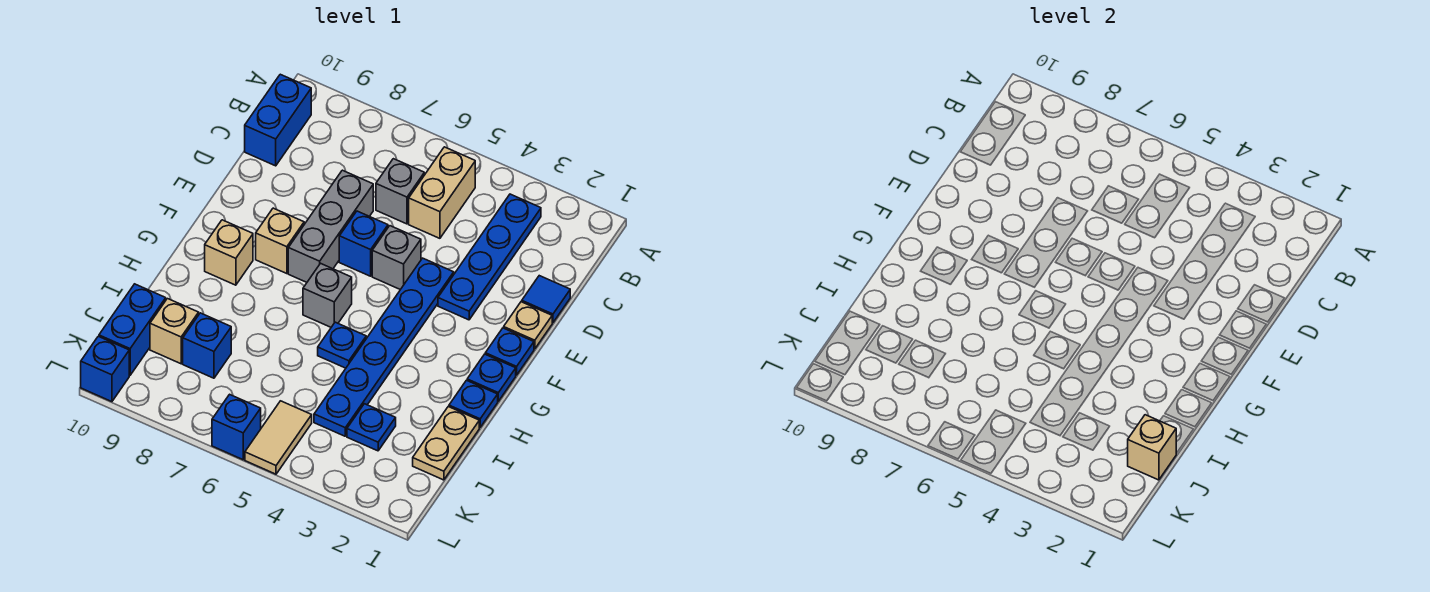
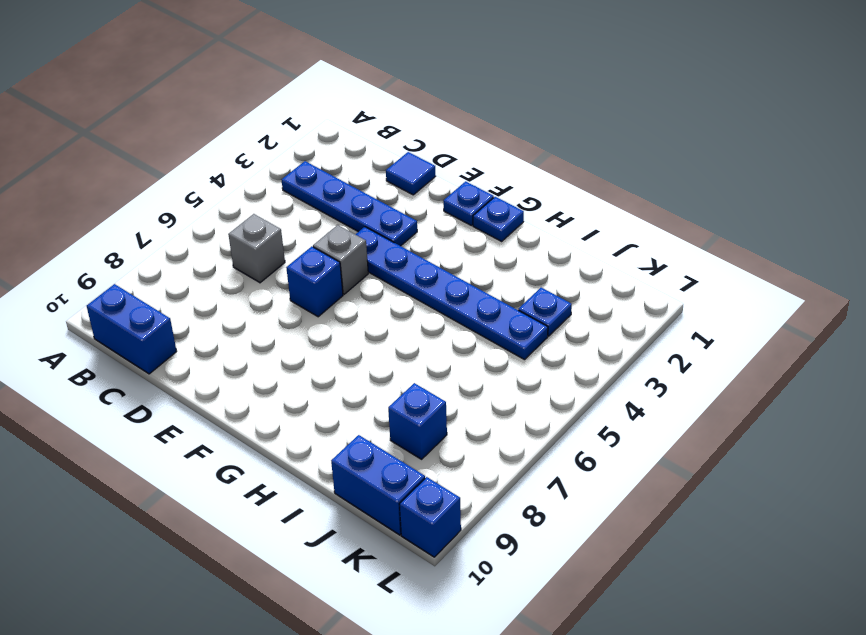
none -> tan 1x2 brick [409,147,475,238]
none -> grey 1x3 brick [288,170,373,282]
none -> tan 1x1 plate [504,302,552,349]

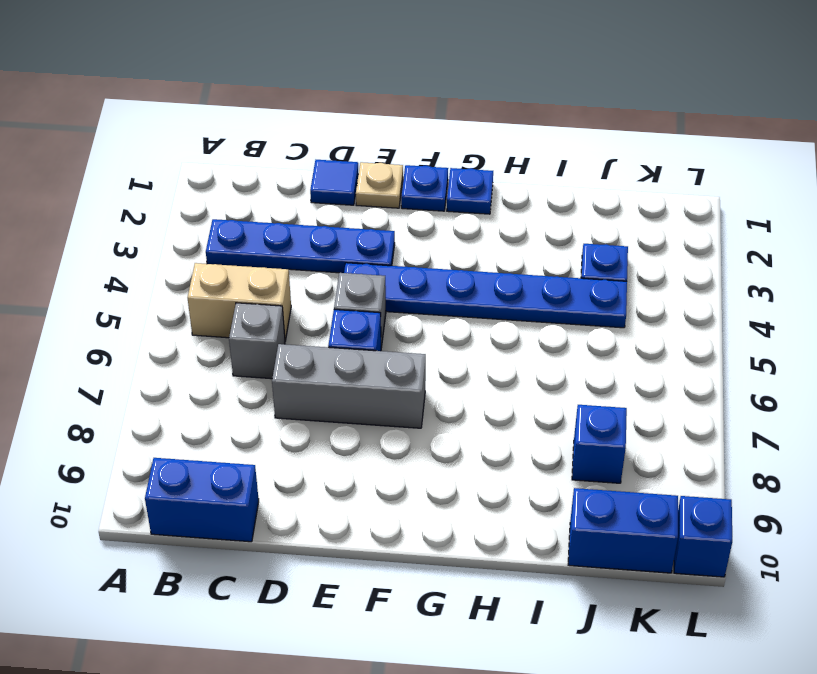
none -> tan 1x1 brick [256,208,304,274]
none -> grey 1x1 brick [303,263,352,327]
none -> tan 1x1 brick [205,220,253,285]

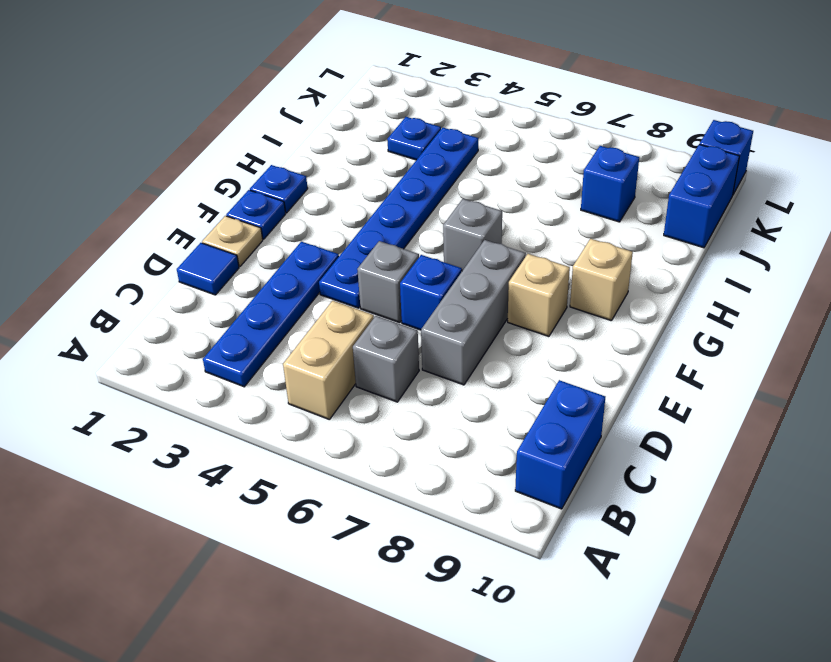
none -> blue 1x1 plate [449,380,498,427]
none -> blue 1x1 plate [318,322,366,368]
none -> tan 1x2 plate [413,407,479,480]

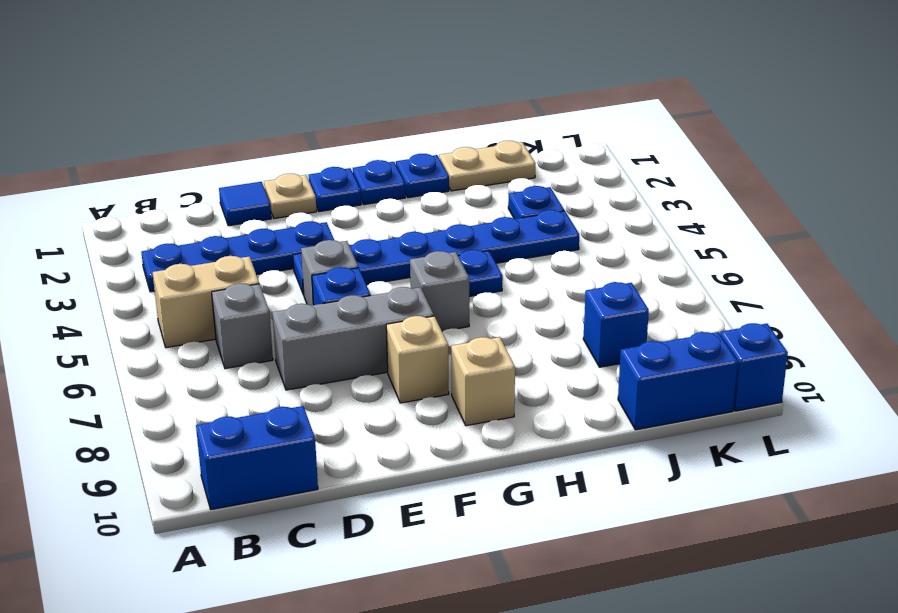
none -> tan 1x1 brick [150,299,199,364]
none -> tan 1x2 tile [245,401,312,474]
none -> blue 1x1 brick [212,394,261,460]

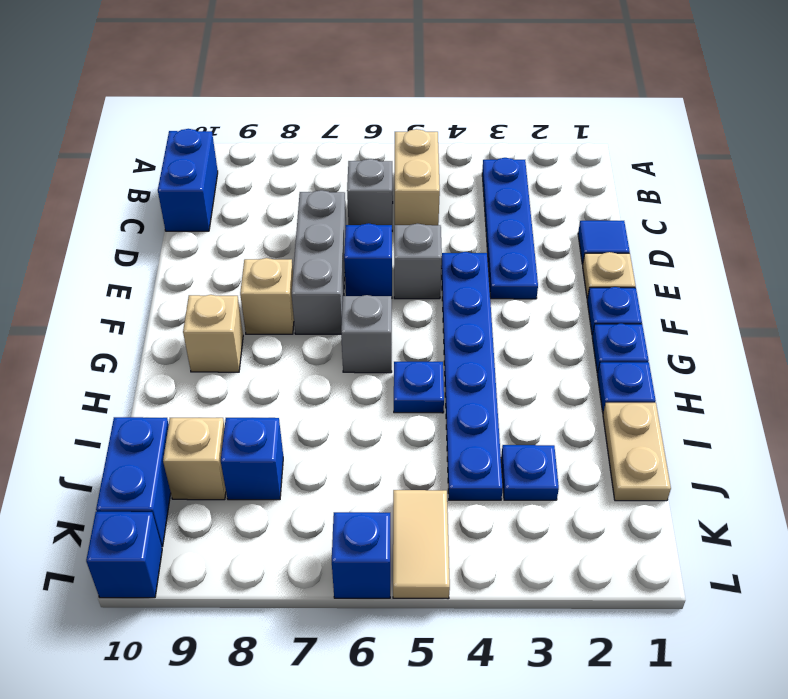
none -> tan 1x1 brick [1128,415,1176,480]

